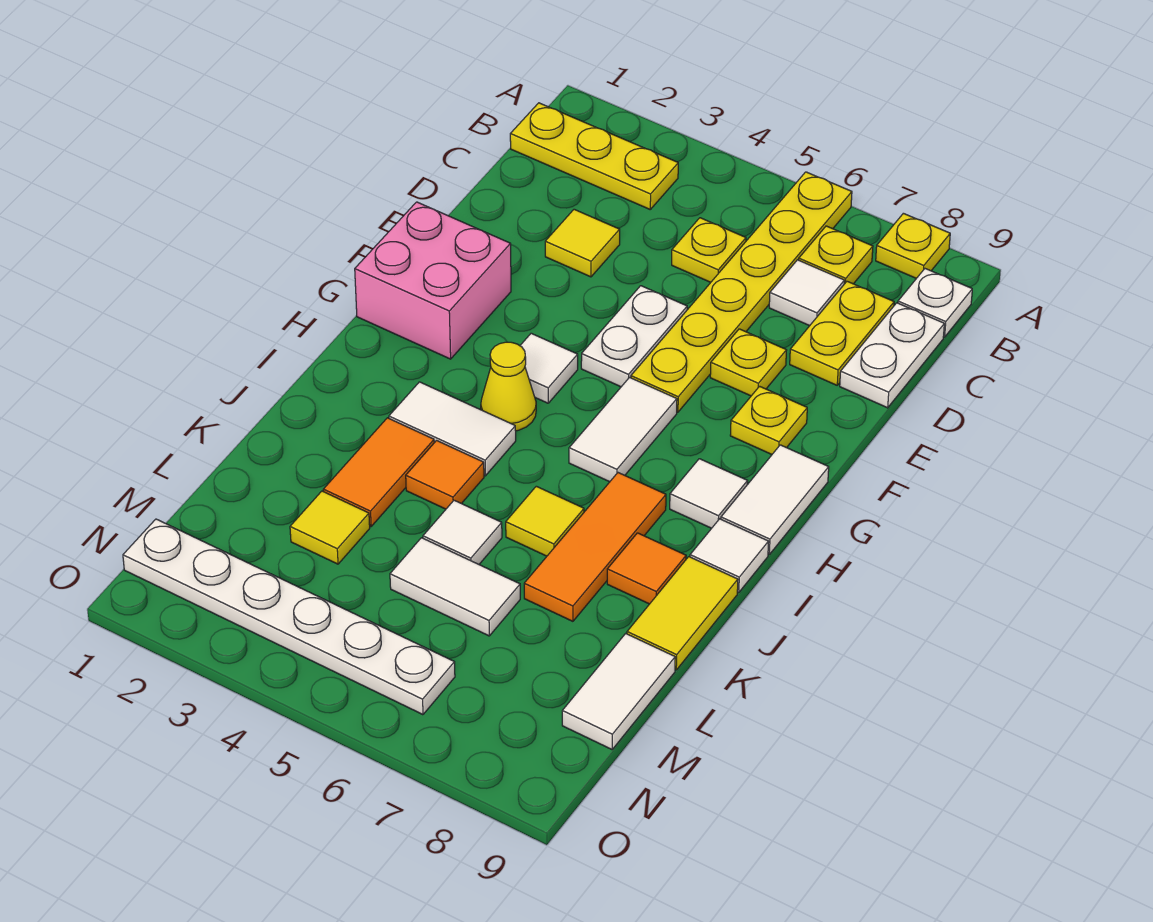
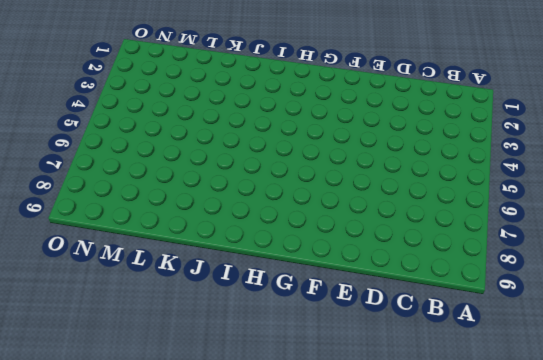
none -> yellow 1x6 plate [631,172,852,412]
none -> yellow 1x1 plate [876,213,950,278]
none -> yellow 1x3 plate [510,103,678,209]
none -> yellow 1x1 plate [799,226,873,284]

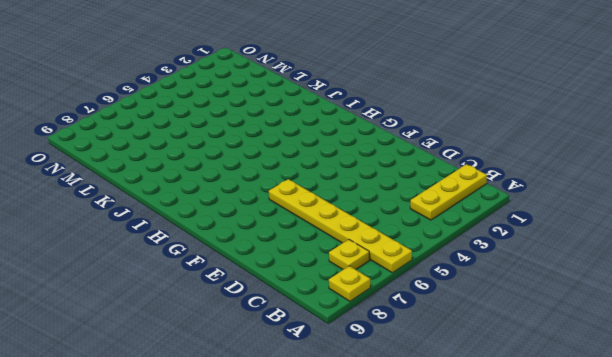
none -> white 1x1 plate [898,269,972,337]
none -> yellow 1x1 plate [672,218,746,282]
none -> white 1x1 tile [769,260,844,326]
none -> yellow 1x2 plate [790,281,894,385]

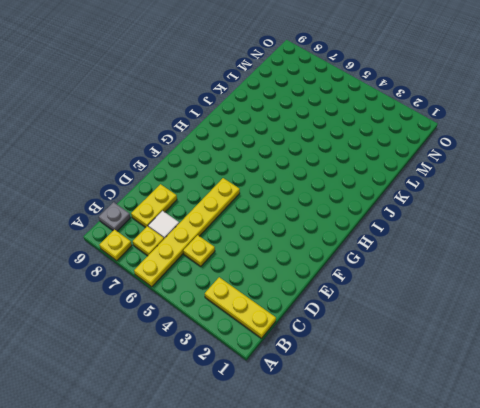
grey 1x1 plate [99,202,130,231] -> white 1x1 plate [898,269,972,337]
none -> white 1x2 plate [840,303,944,408]
none -> yellow 1x1 tile [545,209,620,277]
none -> white 1x2 plate [581,286,687,387]
none -> yellow 1x1 plate [710,329,787,396]

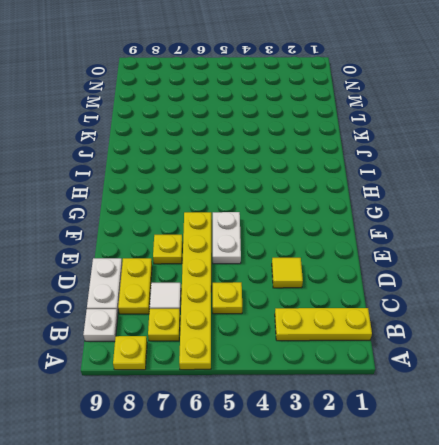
none -> pink 2x2 brick [355,202,511,359]
none -> yellow 1x1 plate [730,386,807,454]
none -> white 1x1 tile [520,333,578,403]
none -> white 1x2 tile [569,377,677,482]

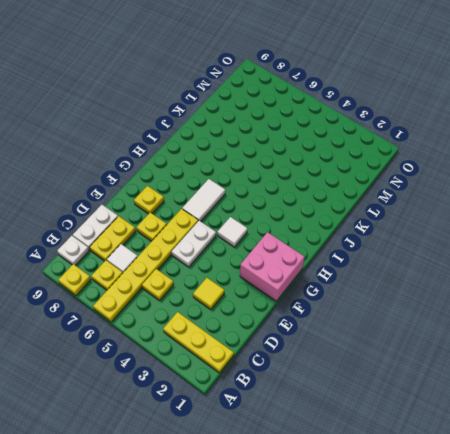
none -> white 1x2 tile [721,445,829,554]
none -> yellow 1x1 cone [481,342,536,431]
none -> white 1x1 tile [670,459,748,528]
none -> white 1x2 tile [389,382,516,476]

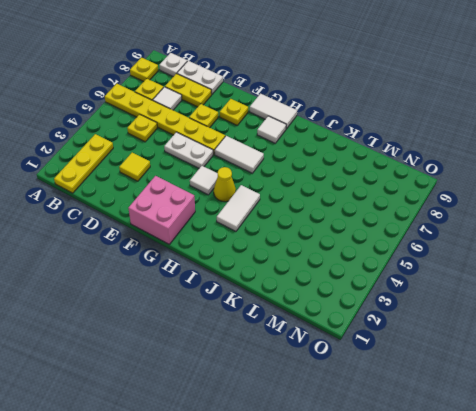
none -> orange 1x3 tile [524,473,666,621]
none -> white 1x1 tile [690,519,769,593]
none -> orange 1x2 tile [323,418,434,526]
none -> orange 1x1 tile [406,441,484,509]

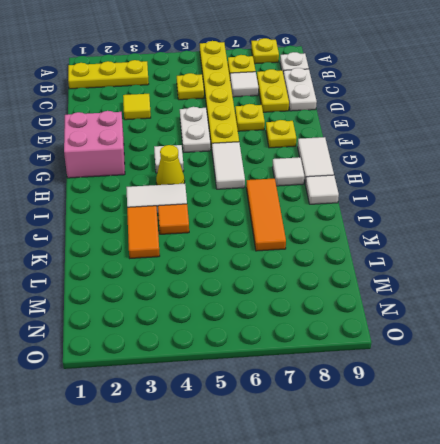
none -> yellow 1x1 tile [506,486,584,556]
none -> orange 1x1 tile [607,533,686,604]
none -> yellow 1x2 tile [627,557,738,670]
none -> white 1x1 tile [423,500,502,564]

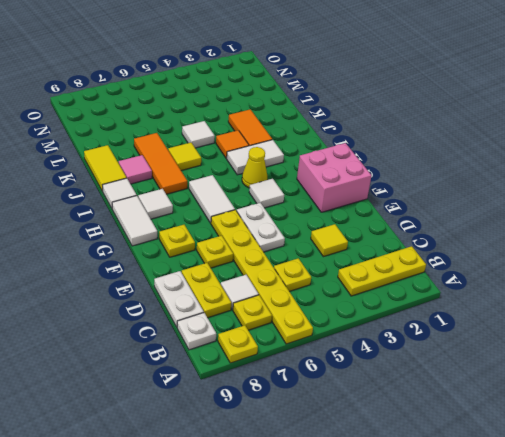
pink 1x1 tile [119,155,152,184] -> orange 1x1 tile [607,533,686,604]
none -> yellow 1x1 tile [290,491,370,564]
none -> white 1x2 tile [390,538,520,636]
none -> white 1x2 tile [562,634,675,749]
none -> white 1x6 plate [123,519,455,715]

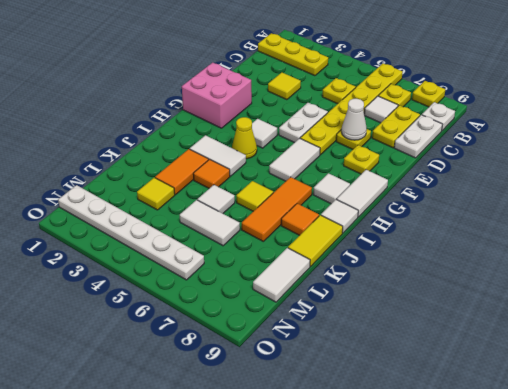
white 1x1 cone [342,99,367,140] -> none

